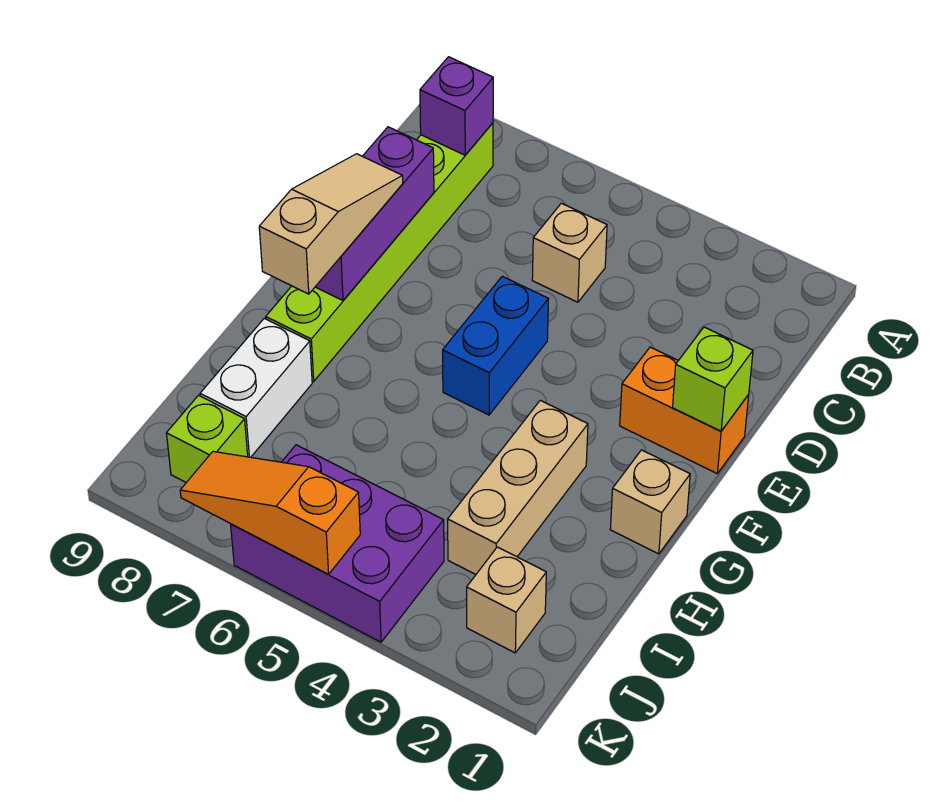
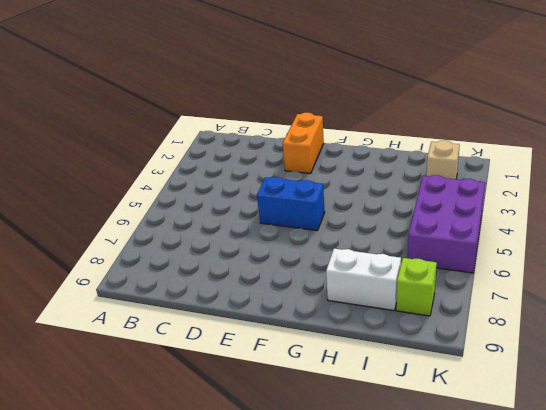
none -> lime 1x6 brick [266,123,493,381]
none -> tan 1x1 brick [532,203,607,302]
none -> tan 1x1 brick [610,450,690,554]

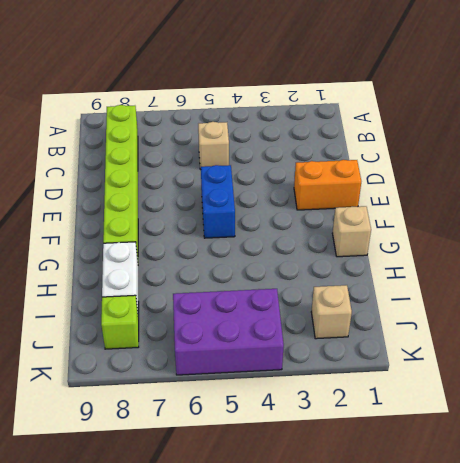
none -> tan 1x3 brick [448,400,588,574]
none -> purple 1x1 brick [420,57,493,155]
none -> purple 1x3 brick [315,127,434,300]

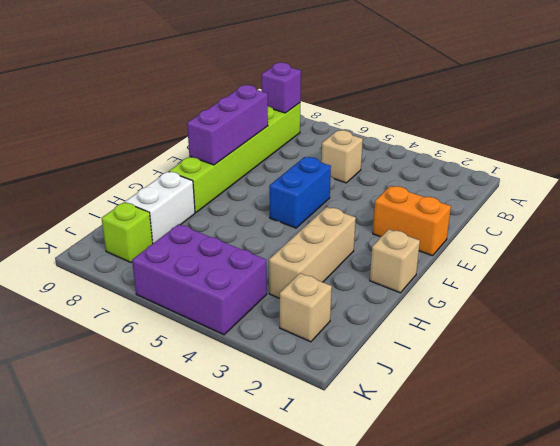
none -> lime 1x1 brick [673,327,753,431]
none -> orange 1x3 slope [180,451,360,574]
none -> tan 1x3 slope [259,154,403,294]

